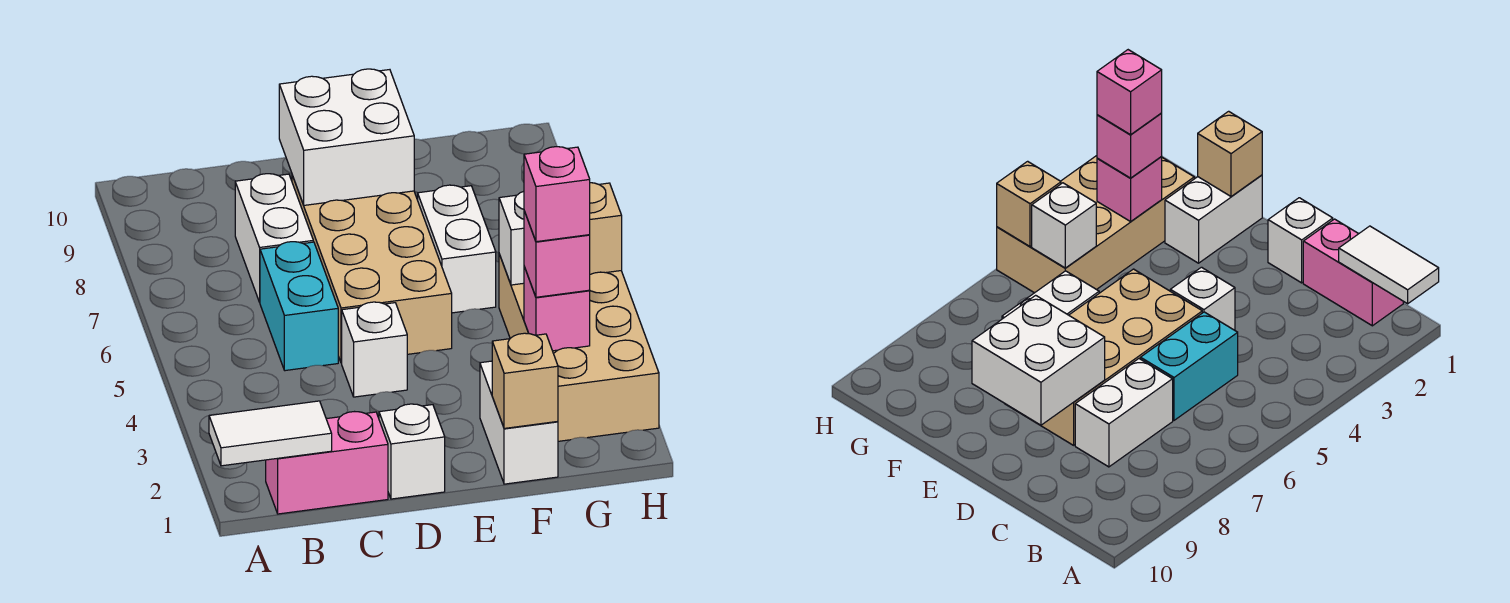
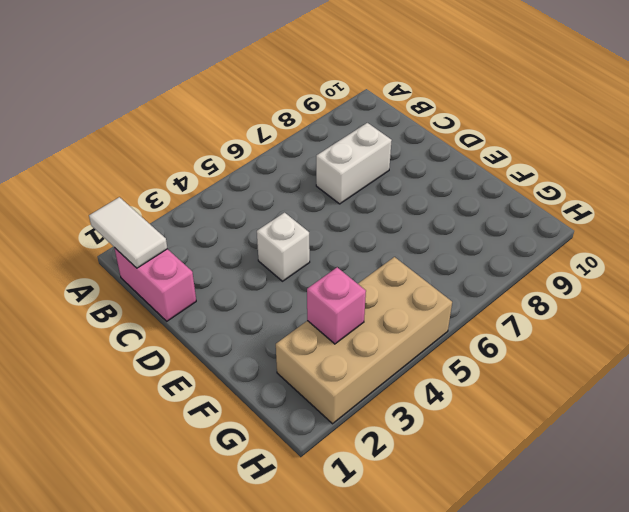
none -> cyan 1x2 brick [260,242,338,371]
none -> white 1x1 brick [379,404,445,499]
none -> tan 2x4 brick [292,175,452,363]

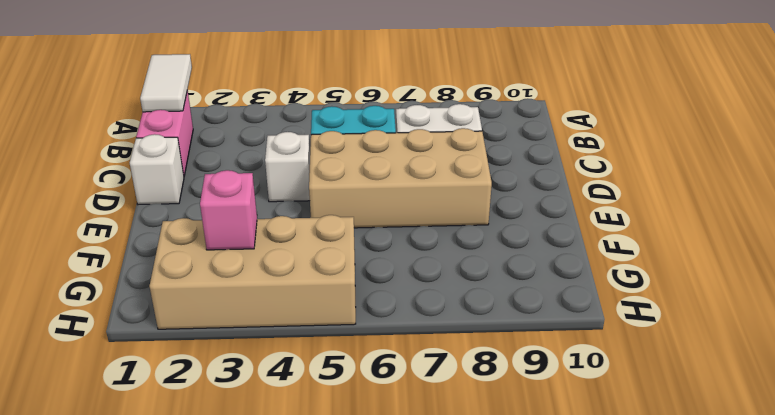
none -> white 1x2 brick [480,361,558,484]
none -> white 1x2 brick [418,185,496,313]
none -> white 2x2 brick [279,69,414,205]

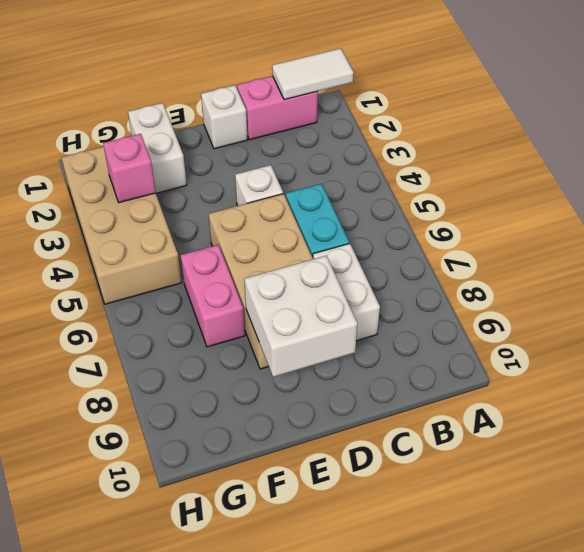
pink 1x2 brick [181,245,245,347] -> white 1x2 brick [418,185,496,313]
none -> tan 1x1 brick [492,333,558,428]
none -> white 1x1 brick [499,191,524,285]
none -> tan 1x1 brick [590,183,622,274]

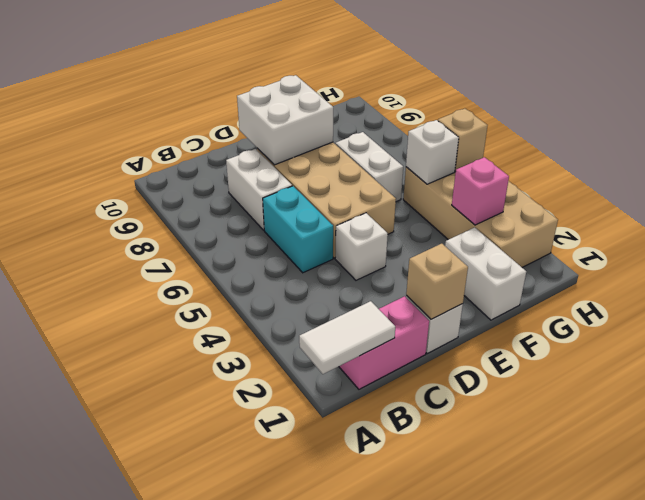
tan 1x1 brick [406,244,468,319] -> tan 1x1 brick moved to [492,333,558,428]
none -> pink 1x1 brick [524,211,590,297]
none -> pink 1x1 brick [524,147,590,242]

